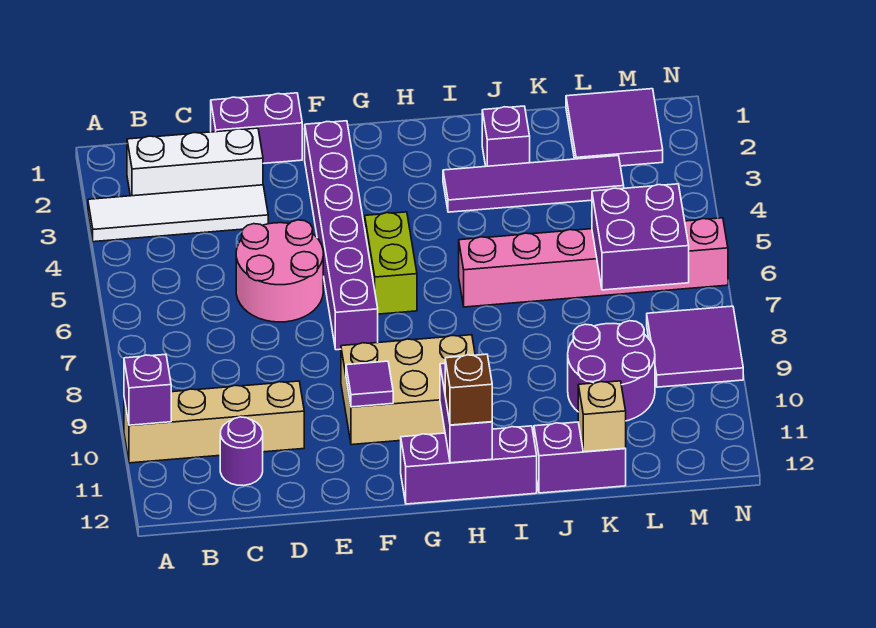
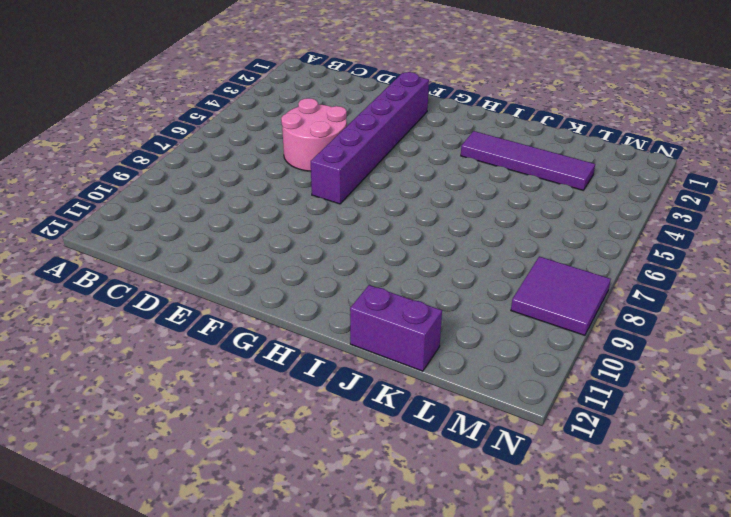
none -> white 1x4 tile [88,185,268,242]
none -> tan 1x4 brick [124,381,304,463]
none -> white 1x3 brick [127,128,263,196]

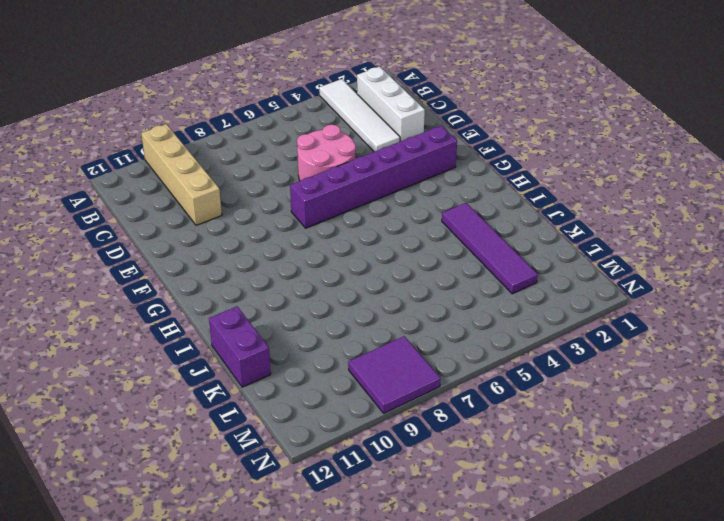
none -> purple 1x1 round brick [220,417,263,486]
none -> purple 1x2 brick [211,93,302,163]
none -> tan 2x3 brick [341,335,475,445]

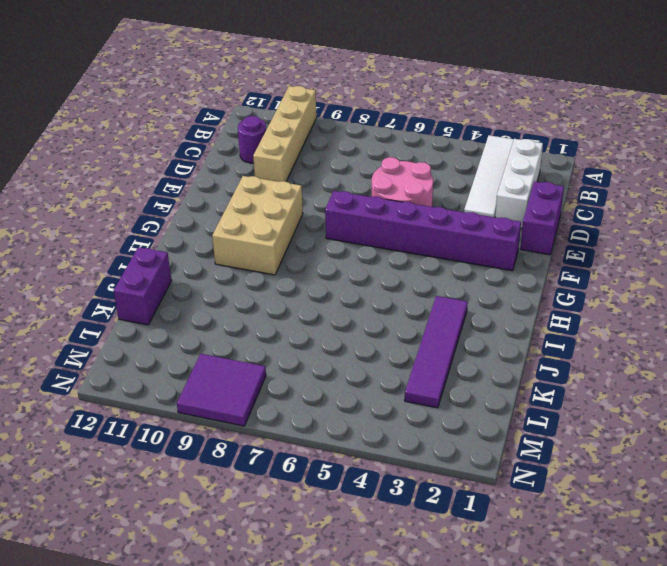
none -> lime 1x2 brick [365,212,417,314]
none -> purple 1x3 brick [401,426,537,504]
none -> pink 1x6 brick [459,218,728,307]

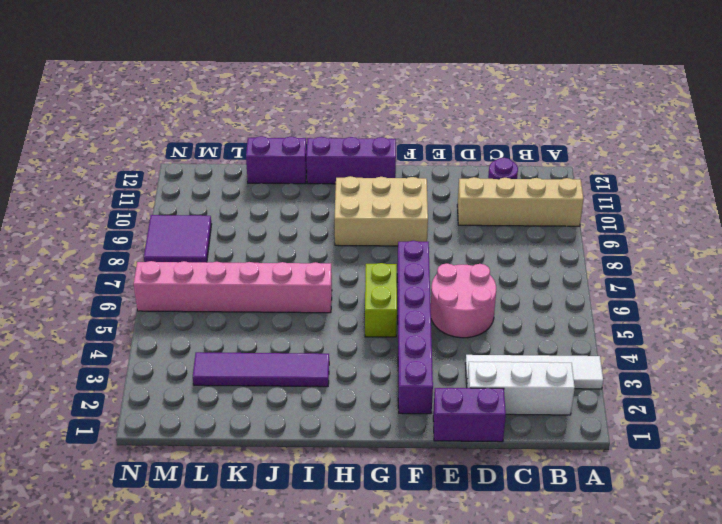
none -> purple 1x1 brick [482,106,530,166]
none -> purple 2x2 round brick [568,321,655,421]
none -> purple 2x2 tile [566,89,663,166]

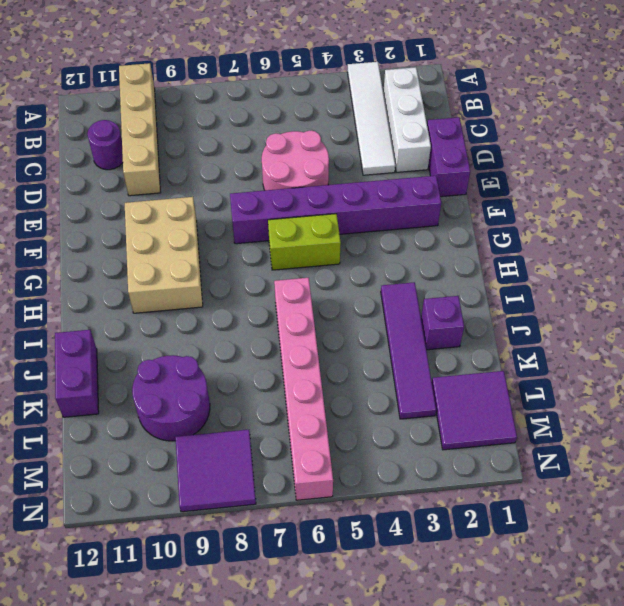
none -> purple 1x3 brick [401,426,537,504]
none -> purple 1x1 brick [124,354,171,425]
none -> purple 1x1 tile [346,361,393,407]

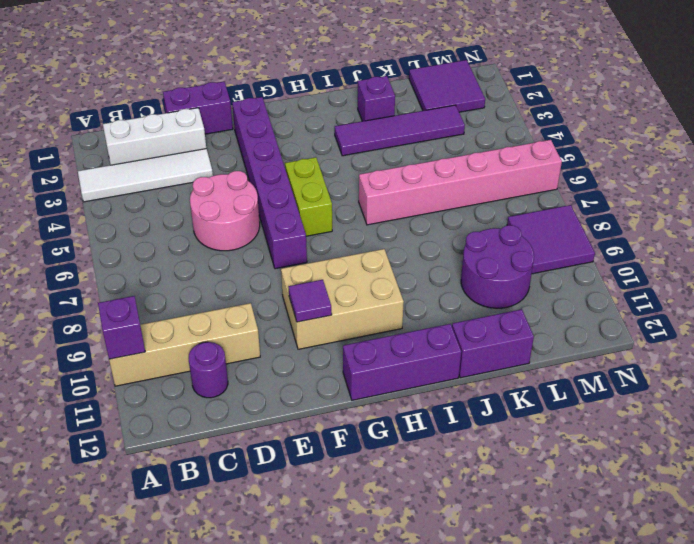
none -> purple 1x2 brick [440,363,492,463]
none -> tan 1x1 brick [578,381,626,452]
none -> purple 2x2 brick [592,184,689,290]

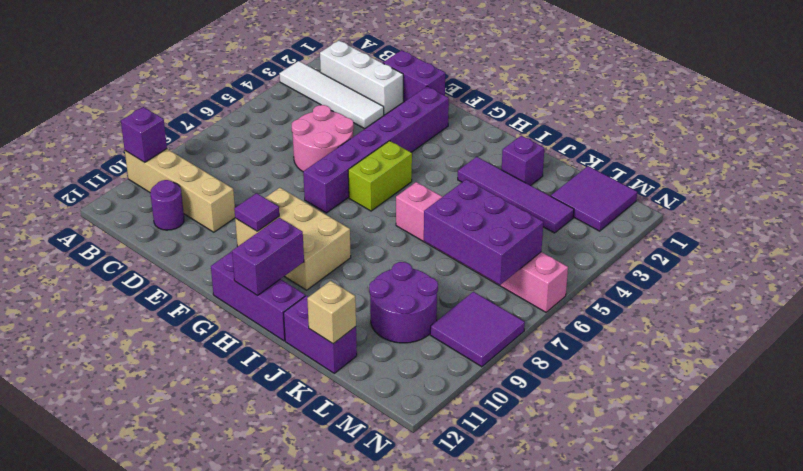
purple 2x3 brick [424,179,543,285] -> purple 2x2 brick [592,184,689,290]
none -> brown 1x1 brick [445,354,492,425]

